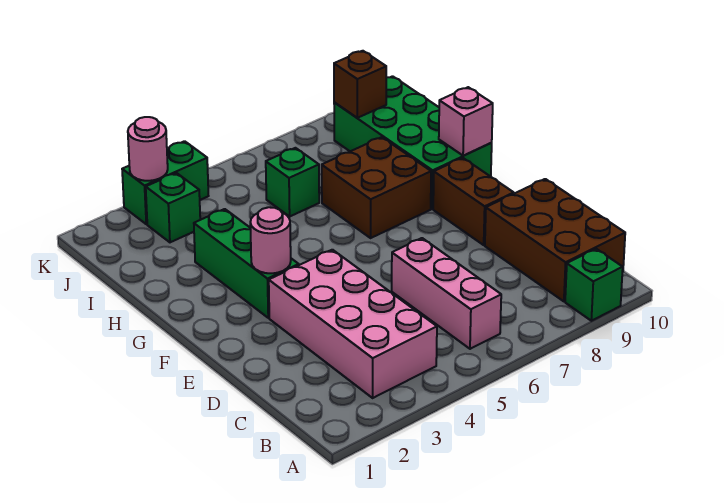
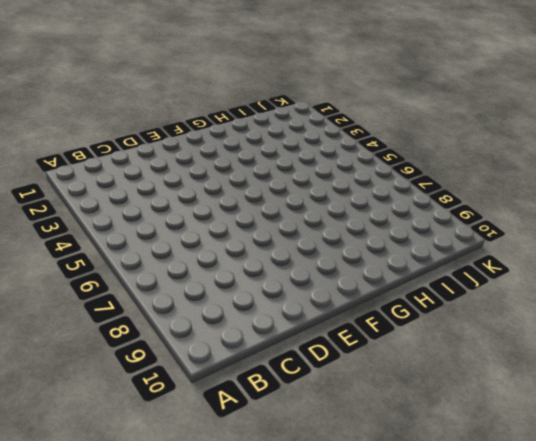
none -> green 1x1 brick [565,249,623,321]
none -> pink 2x4 brick [269,250,437,398]
none -> pink 1x3 brick [392,238,501,349]

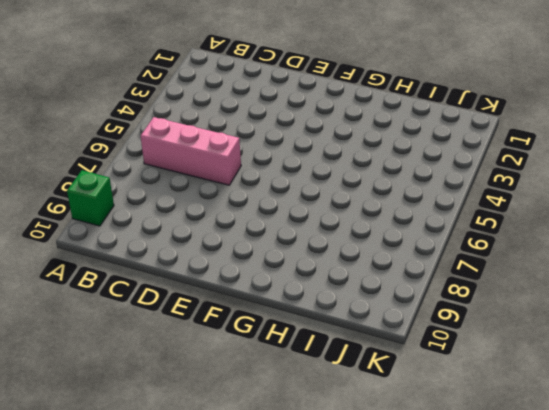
none -> pink 2x4 brick [269,250,437,398]
none -> brown 2x3 brick [485,179,625,301]
none -> brown 1x2 brick [433,158,514,245]

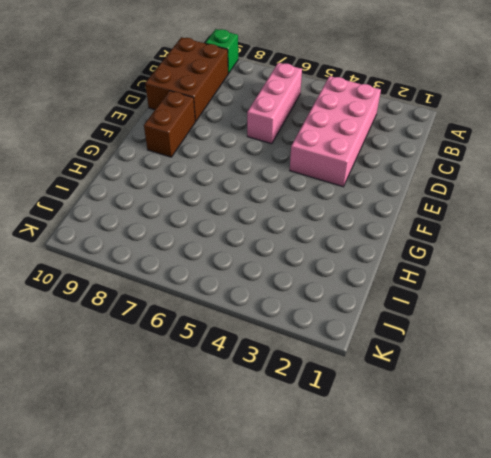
none -> green 1x3 brick [194,209,299,318]
none -> brown 2x2 brick [322,137,431,238]
none -> green 2x4 brick [334,76,492,209]

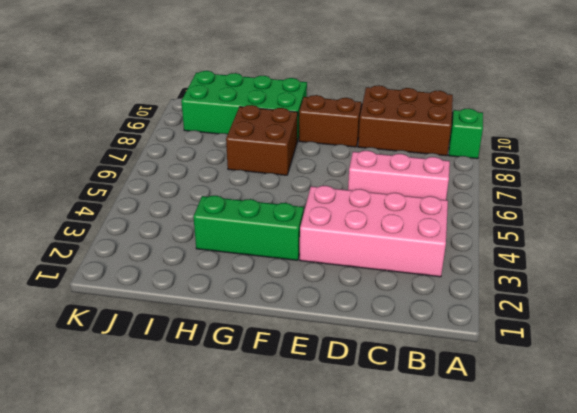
none -> green 1x1 brick [266,148,319,216]
none -> green 1x1 brick [146,173,200,242]
none -> green 1x2 brick [122,141,208,224]

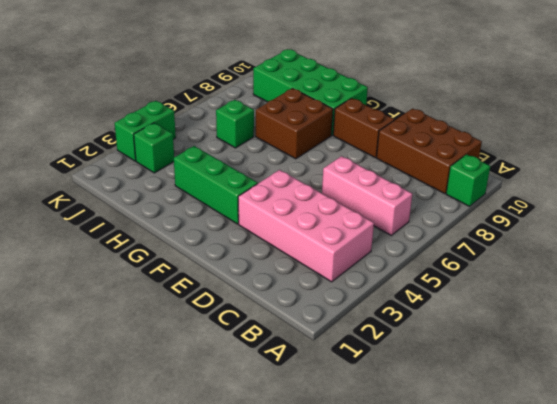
none -> pink 1x1 round brick [250,207,291,273]
none -> pink 1x1 brick [439,87,493,156]
none -> brown 1x1 brick [334,51,386,118]

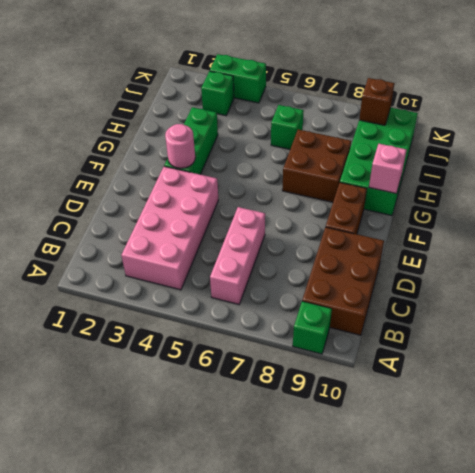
none -> pink 1x1 round brick [128,117,168,181]

